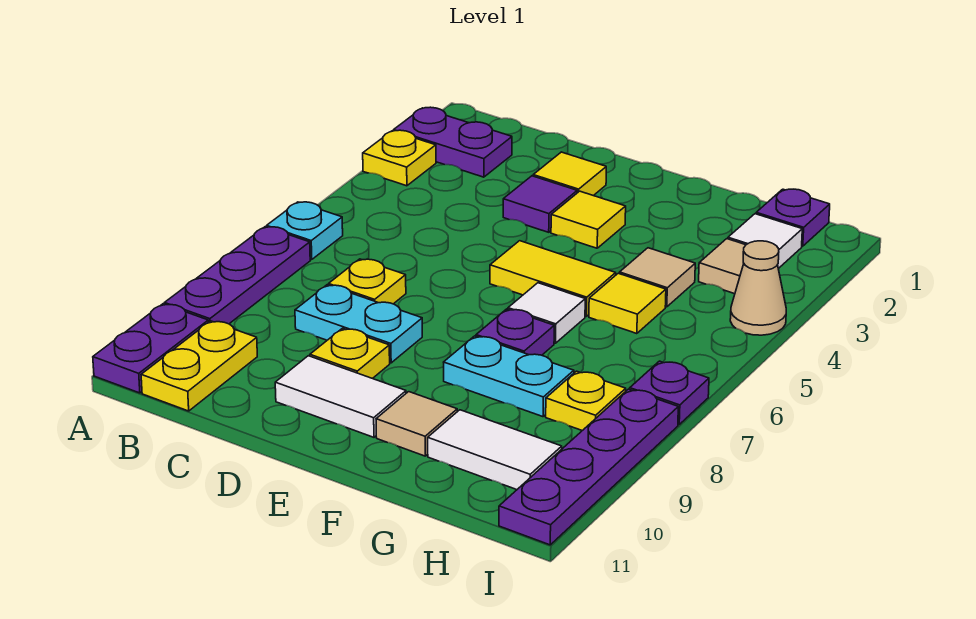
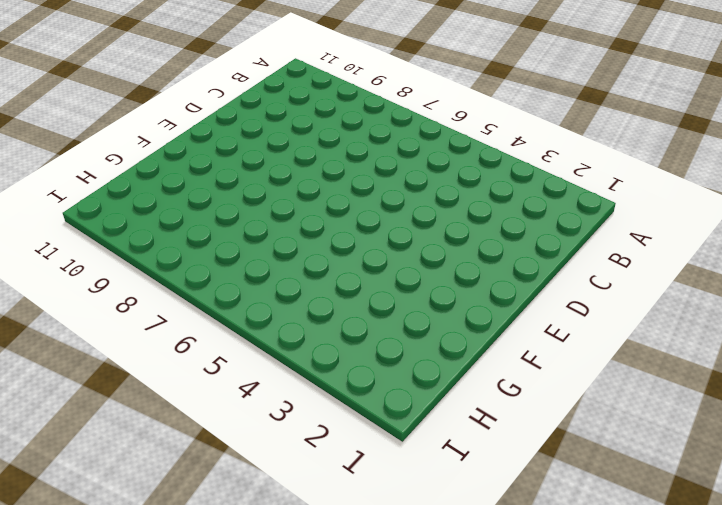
none -> purple 1x2 plate [394,107,512,177]
none -> yellow 1x1 plate [363,130,436,186]
none -> cyan 1x1 plate [267,202,343,260]

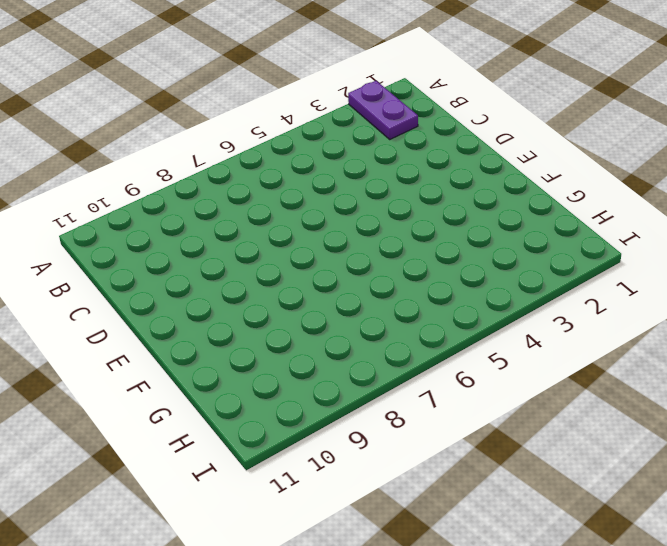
none -> yellow 1x1 plate [363,130,436,186]
none -> cyan 1x1 plate [267,202,343,260]
none -> purple 1x3 plate [165,227,310,324]

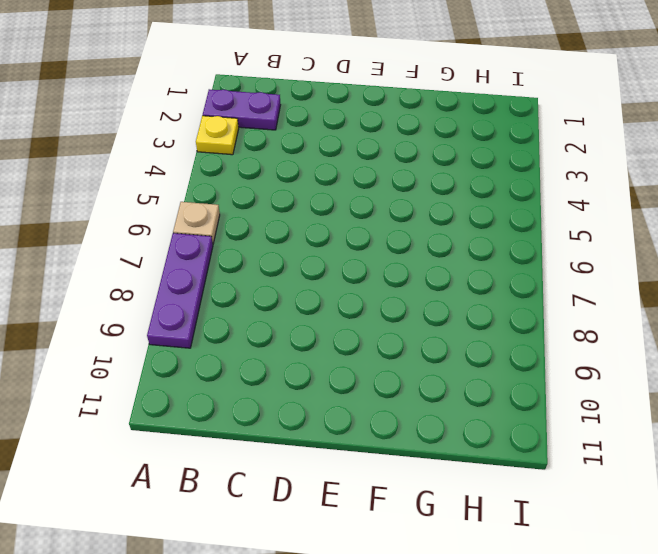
tan 1x1 plate [173,202,220,244] -> cyan 1x1 plate [267,202,343,260]
none -> purple 1x2 plate [93,304,208,393]
none -> yellow 1x2 plate [141,321,257,411]
none -> yellow 1x1 plate [328,259,406,304]

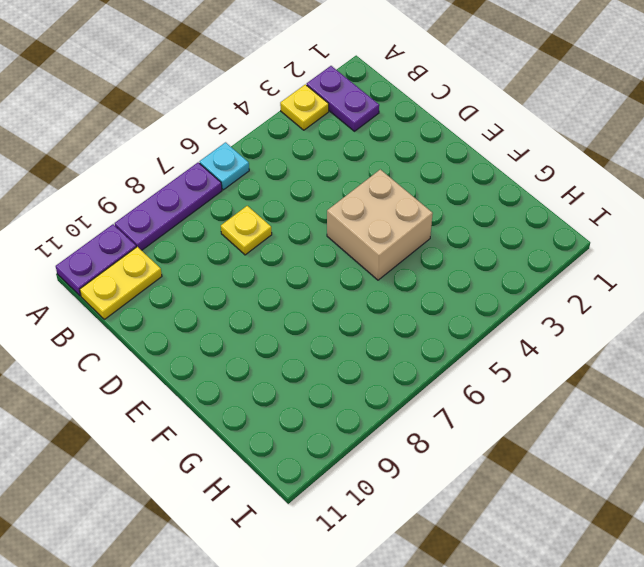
tan 2x2 brick [327,169,433,280] -> yellow 1x2 tile [490,241,616,316]
none -> cyan 1x2 plate [295,285,422,363]
none -> yellow 1x1 tile [533,152,606,196]
none -> purple 1x1 tile [503,176,577,232]

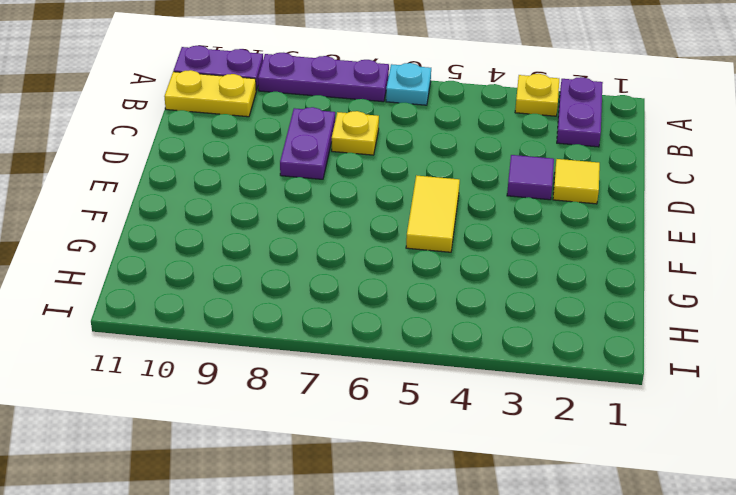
purple 1x2 plate [280,107,335,179] -> cyan 1x2 plate [295,285,422,363]
none -> yellow 1x1 plate [310,328,390,379]
none -> white 1x2 tile [275,356,406,437]
none -> yellow 1x1 tile [551,191,626,248]

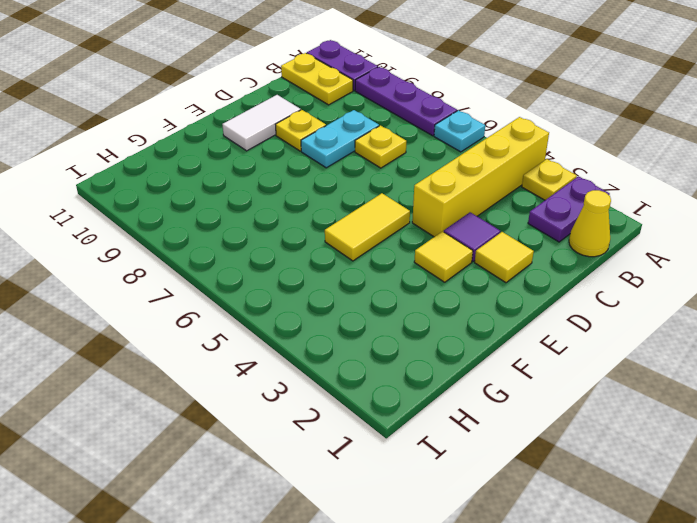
yellow 1x4 brick [412,117,549,237] -> none
yellow 1x1 cone [569,190,611,257] -> none
none -> white 1x1 tile [508,283,585,343]
none -> purple 1x1 plate [476,309,554,355]
none -> cyan 1x2 plate [444,336,574,417]

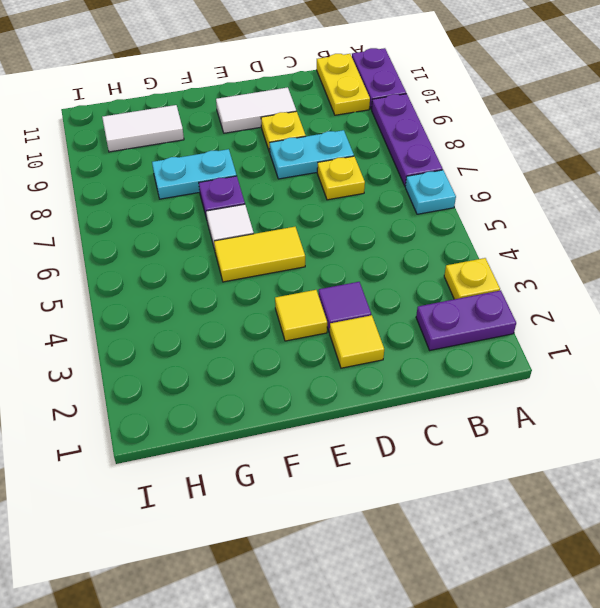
none -> tan 1x1 tile [376,392,457,456]
none -> tan 1x1 tile [620,248,695,307]
none -> yellow 1x1 tile [589,273,666,334]

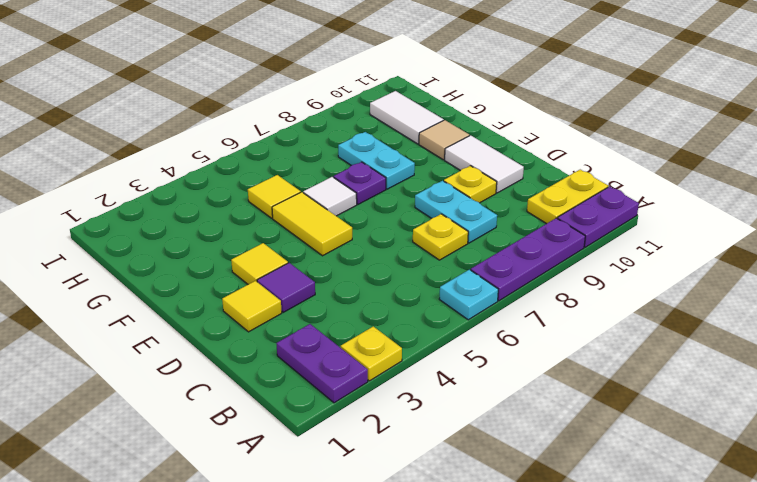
none -> tan 1x1 tile [620,248,695,307]
none -> purple 1x1 plate [756,189,830,246]
none -> white 1x1 tile [728,214,802,269]

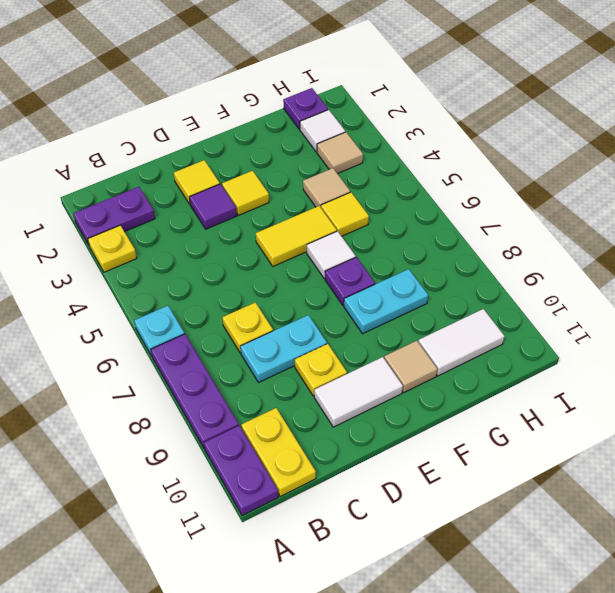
none -> yellow 1x1 plate [546,371,626,431]
none -> tan 1x1 cone [730,241,786,335]
none -> purple 1x1 plate [630,361,709,425]

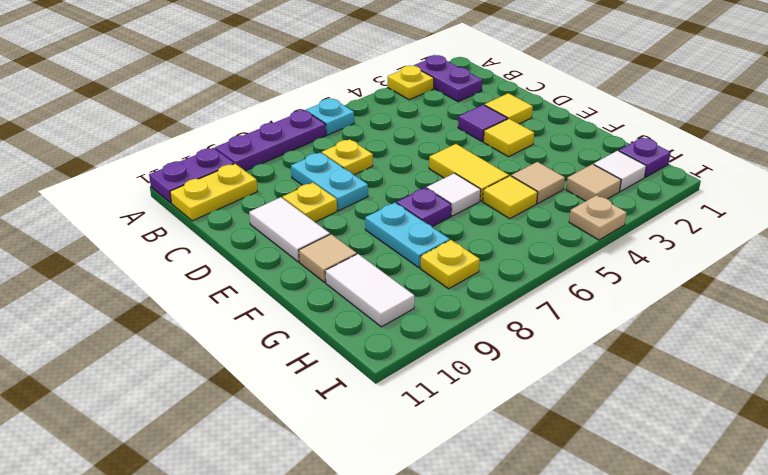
tan 1x1 plate [569,195,627,240] -> tan 1x1 cone [730,241,786,335]
none -> purple 1x1 plate [630,361,709,425]
none -> purple 1x4 plate [499,389,678,545]

